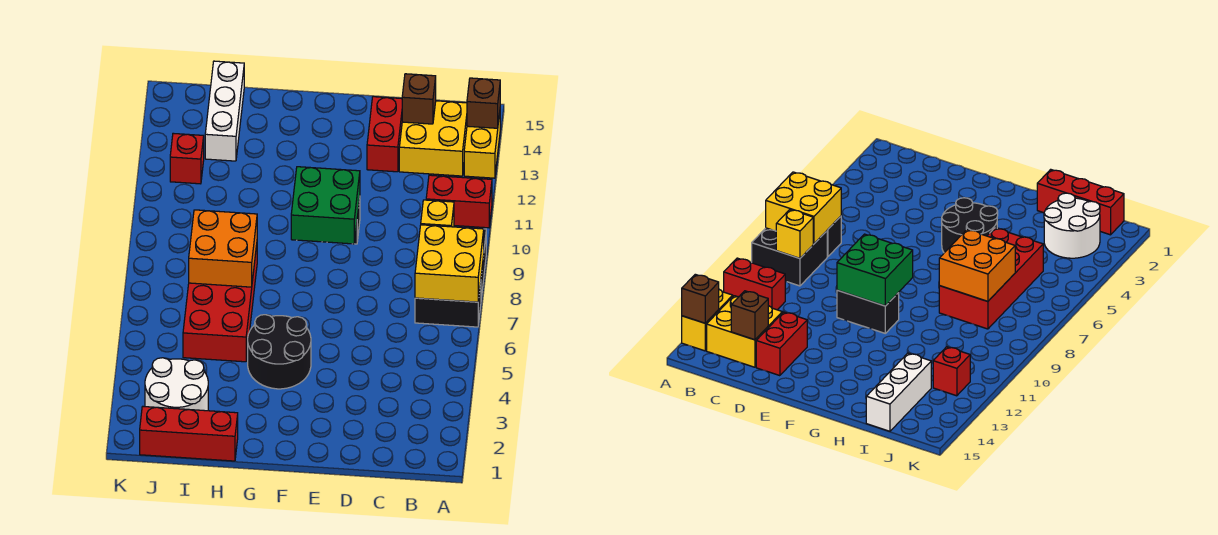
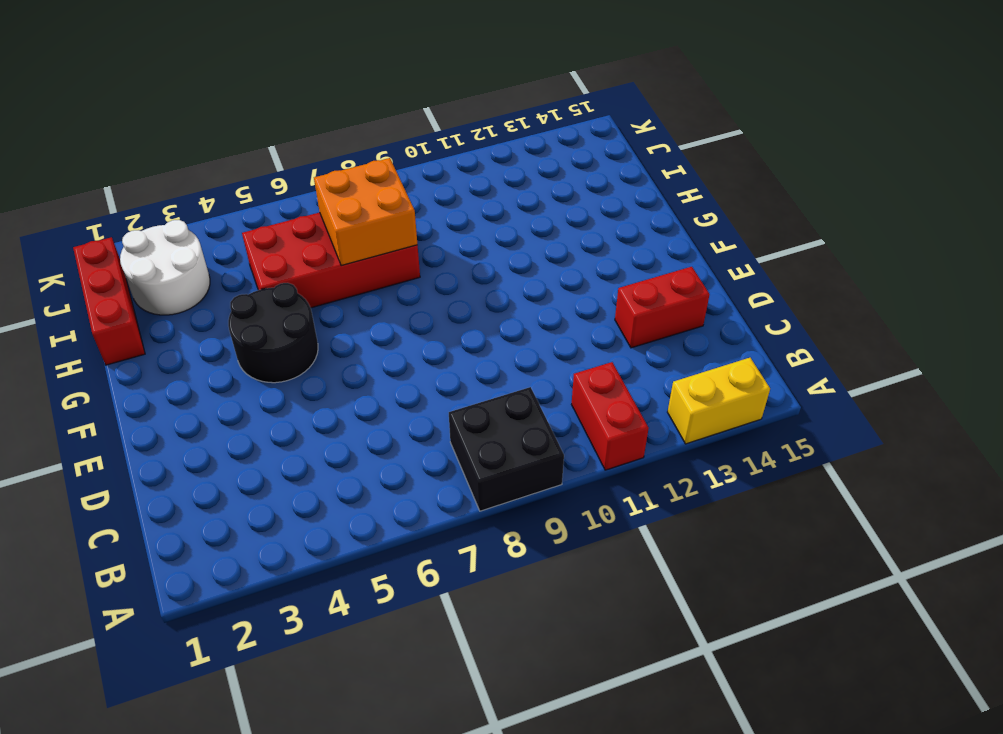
none -> black 1x2 brick [415,282,481,327]
none -> yellow 2x2 brick [399,101,467,176]
none -> black 1x2 brick [837,290,899,333]

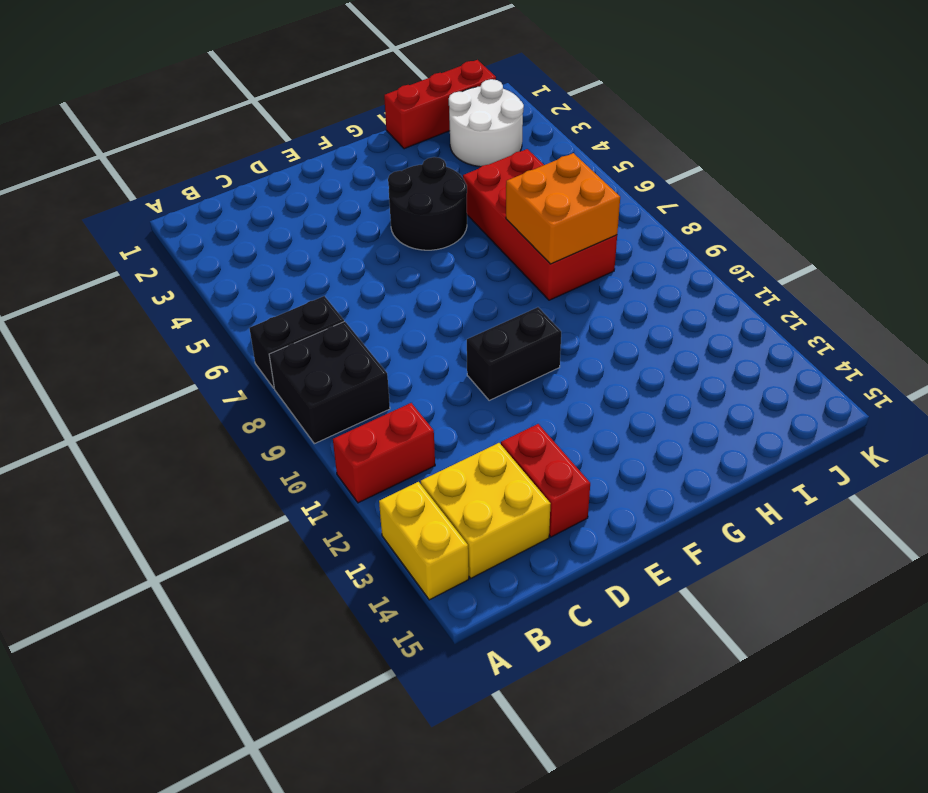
none -> white 1x3 brick [205,61,244,161]
none -> red 1x1 brick [170,133,204,184]
none -> yellow 2x2 brick [415,225,484,302]

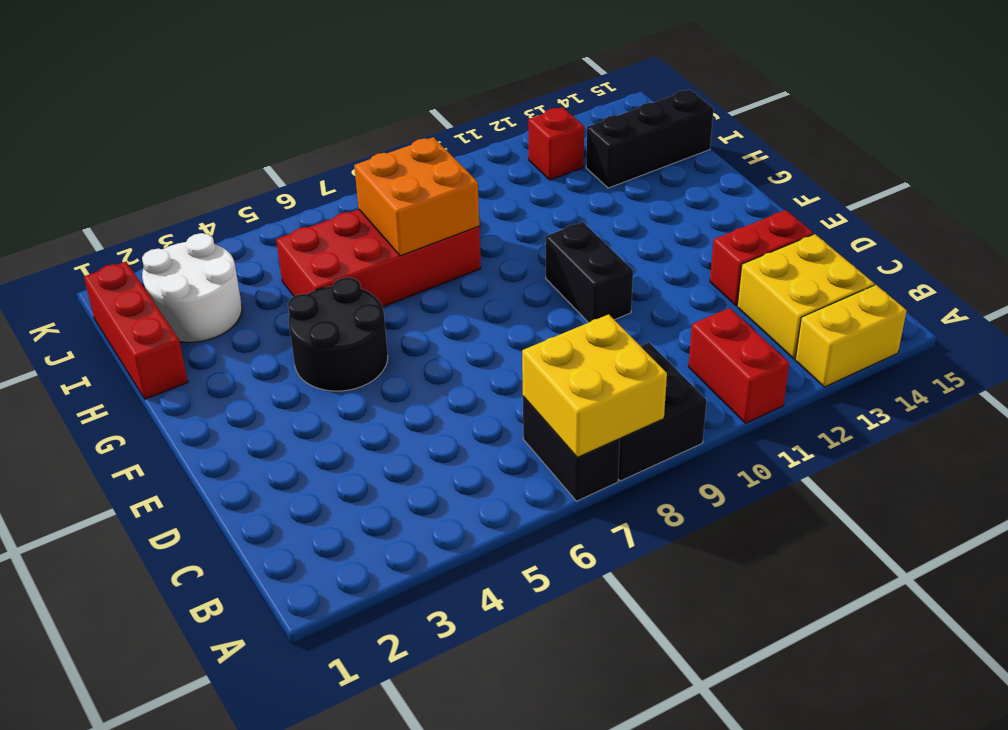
black 1x3 brick [586,90,713,188] -> white 1x3 brick [205,61,244,161]
none -> brown 1x1 brick [467,78,500,128]
none -> yellow 1x1 brick [421,200,454,227]
none -> brown 1x1 brick [402,74,436,124]

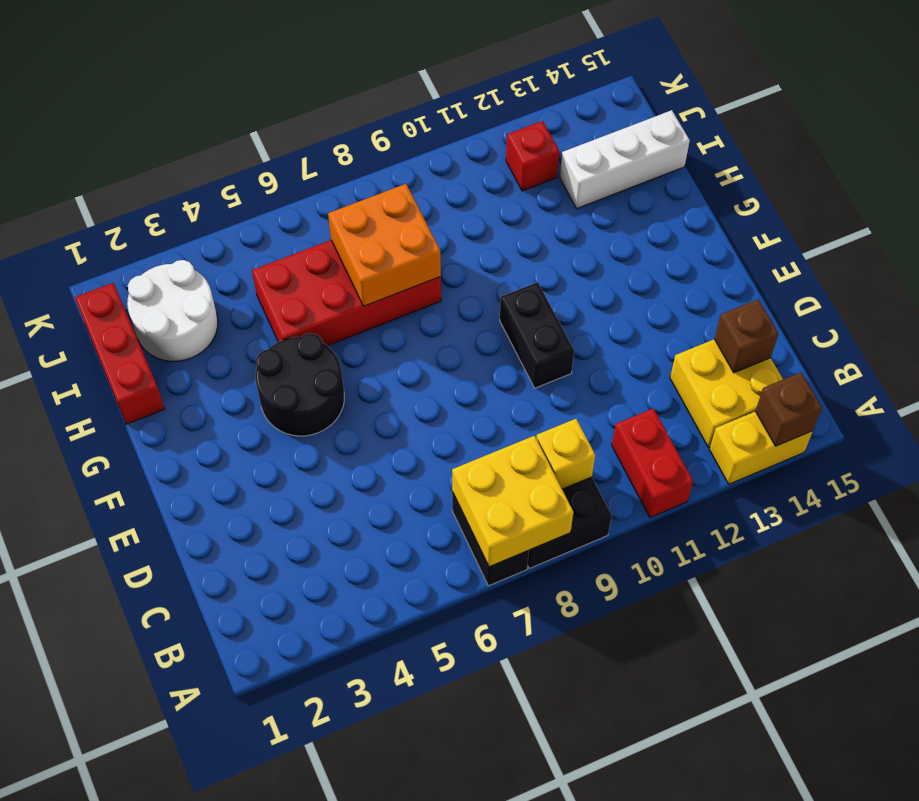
none -> red 1x2 brick [367,97,402,172]
none -> green 2x2 brick [291,167,360,244]

